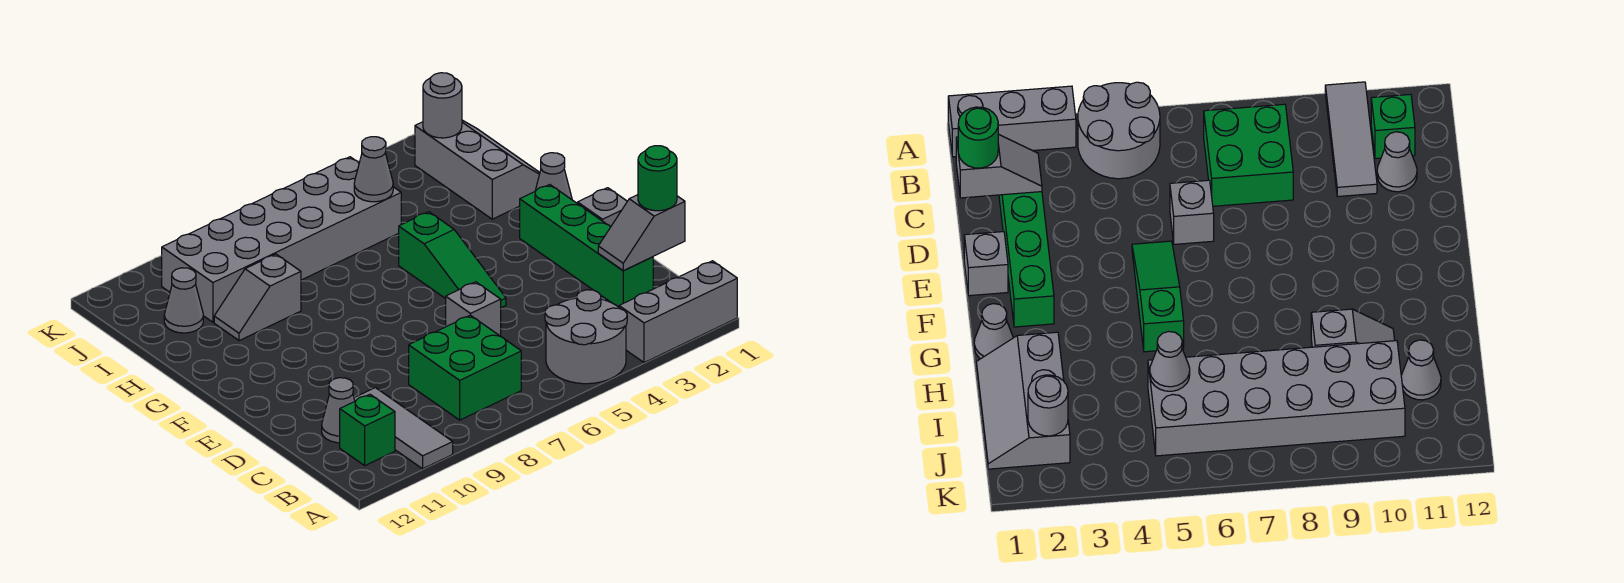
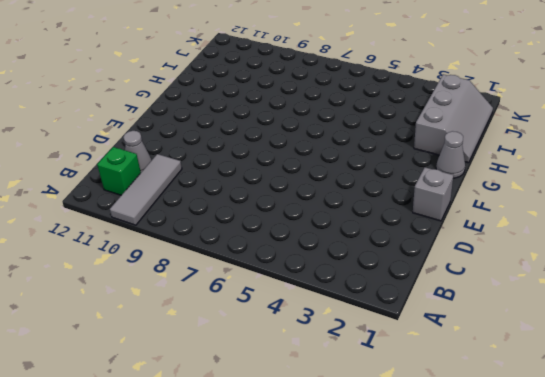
none -> grey 1x3 brick [619,261,737,363]
none -> grey 2x2 round brick [545,290,627,384]
none -> green 2x2 brick [409,315,521,420]

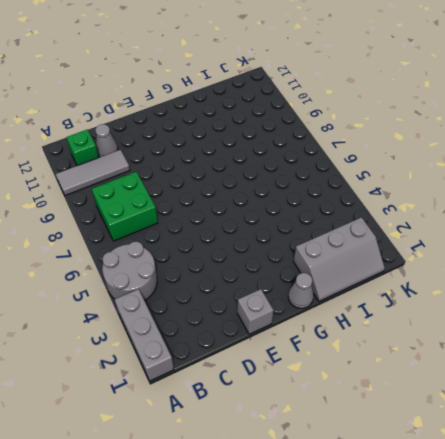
none -> green 1x4 brick [520,185,653,307]
none -> grey 1x1 brick [446,282,501,336]
none -> green 1x3 slope [399,212,506,308]

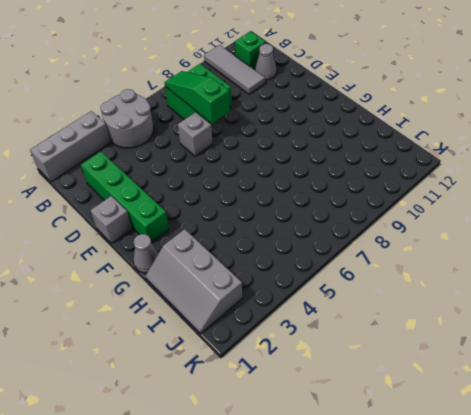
green 1x3 slope [164,71,230,124] -> green 1x3 slope moved to [399,212,506,308]
none -> grey 1x2 slope [214,254,301,341]
none -> grey 2x6 brick [162,157,401,322]
none -> grey 1x1 cone [164,268,203,333]

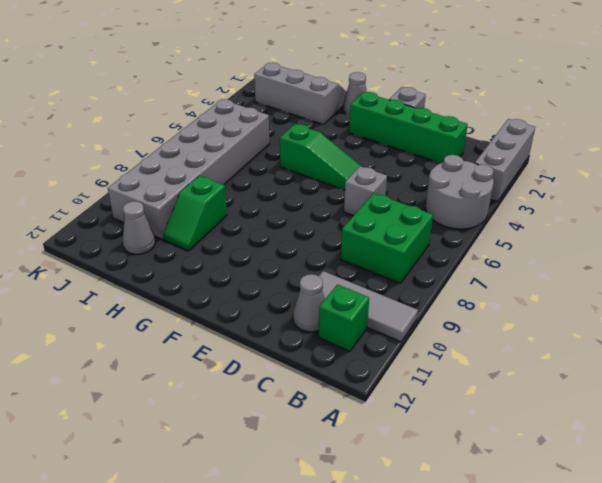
green 1x2 slope [163,176,227,251] -> grey 1x2 slope [214,254,301,341]
none -> grey 1x2 slope [598,195,685,271]
none -> grey 1x1 cone [354,137,393,202]
none -> grey 1x1 round brick [423,73,462,138]

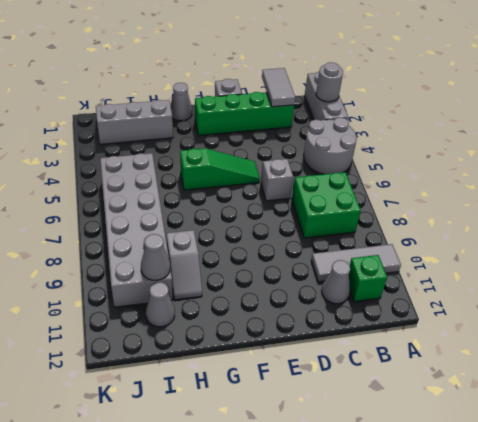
grey 1x1 round brick [316,62,343,102] -> grey 1x1 round brick moved to [423,73,462,138]
grey 1x2 tile [262,68,295,107] -> grey 1x2 slope [598,195,685,271]
grey 1x1 cone [141,234,170,280] -> grey 1x1 cone moved to [354,137,393,202]
none -> green 1x1 round brick [638,146,677,211]

